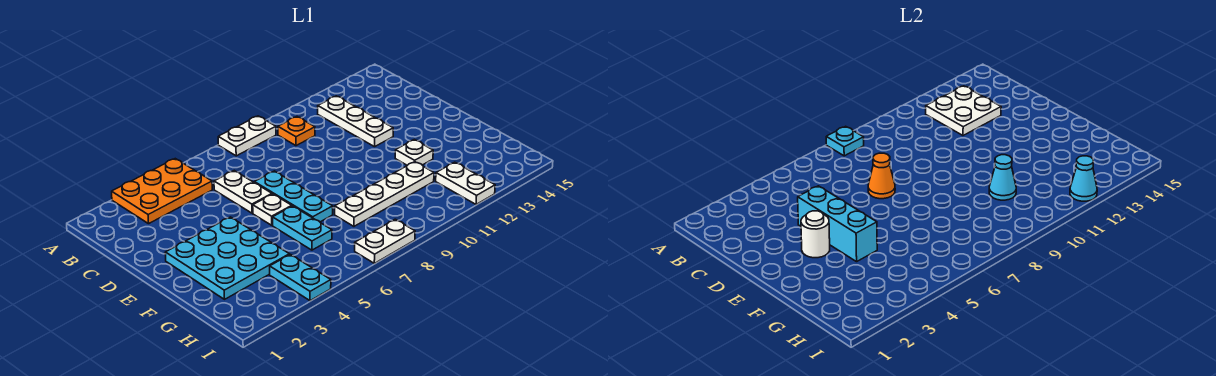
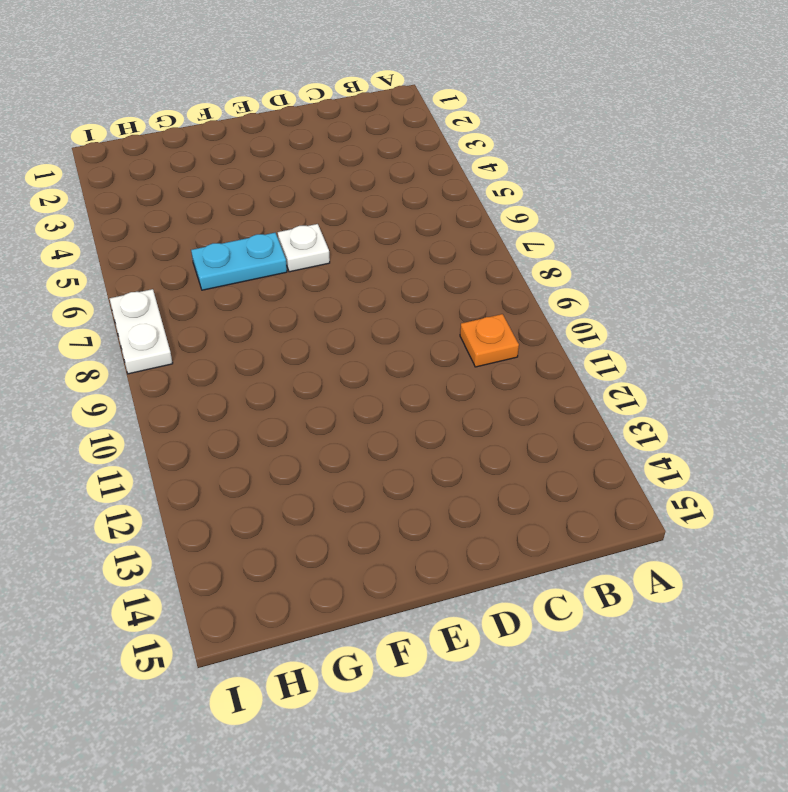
none -> orange 2x3 plate [112,159,212,224]
none -> white 1x2 plate [218,116,276,156]
none -> white 1x3 plate [318,96,393,147]

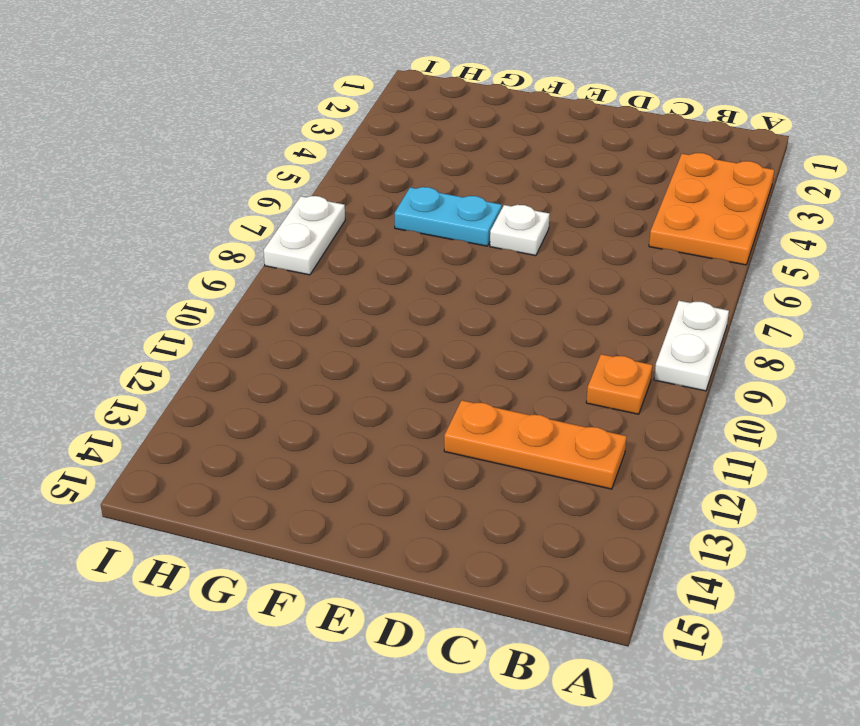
orange 1x3 plate [444,400,627,489] -> white 1x3 plate [318,96,393,147]
none -> white 1x2 plate [214,171,272,213]
none -> cyan 1x3 plate [254,171,333,222]
none -> cyan 3x3 plate [165,217,289,299]

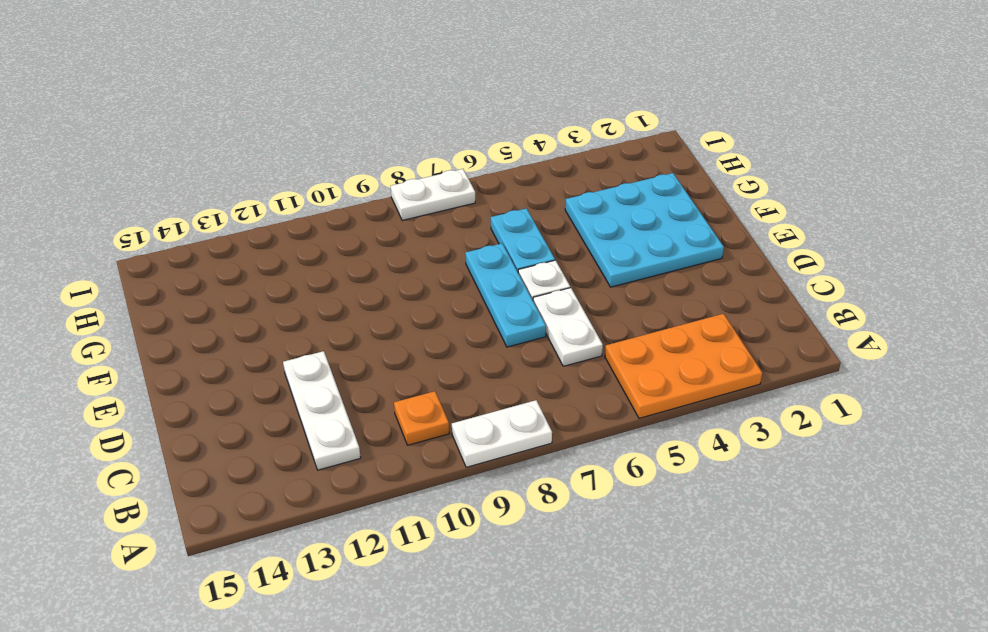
none -> white 1x1 plate [395,140,433,165]
none -> white 1x4 plate [335,162,434,226]
none -> cyan 1x2 plate [270,254,331,301]

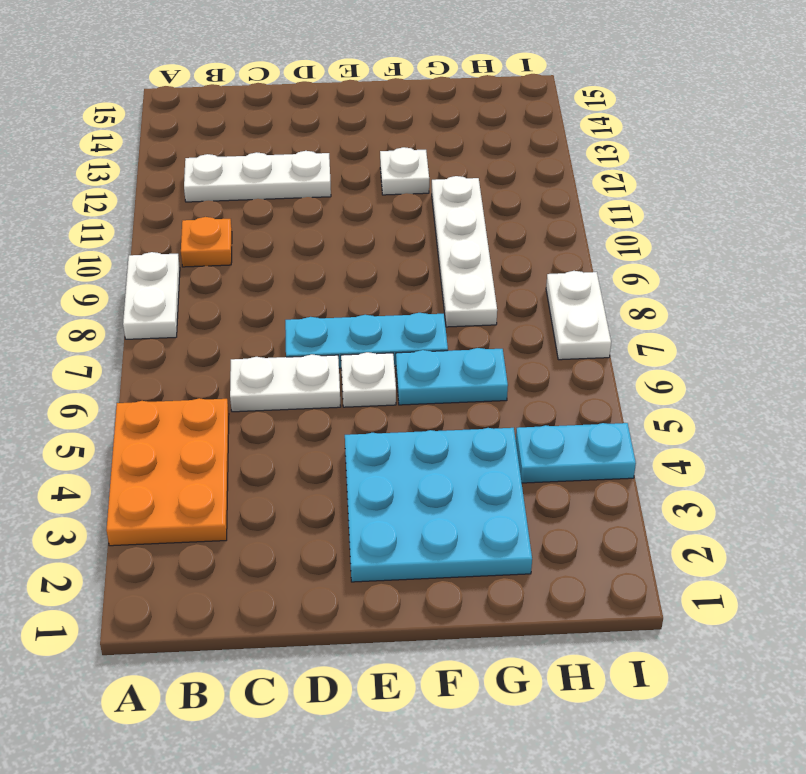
none -> white 1x2 plate [436,162,495,204]
none -> cyan 1x1 plate [826,126,864,156]
none -> white 2x2 plate [926,86,1001,135]

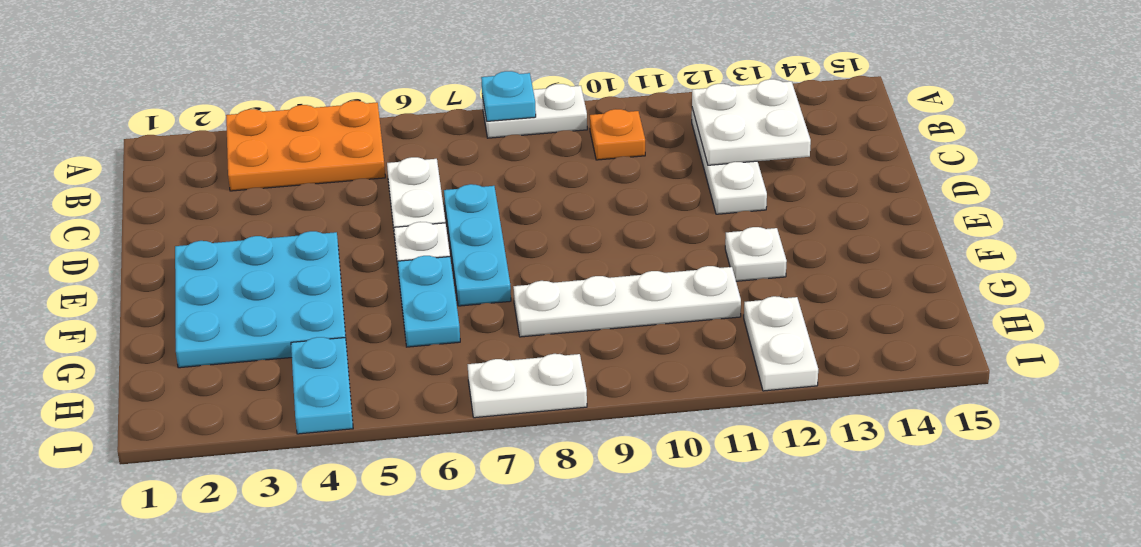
none -> cyan 1x3 brick [798,186,877,262]
none -> orange 1x1 cone [868,153,895,199]
none -> white 1x1 round brick [801,211,830,258]

